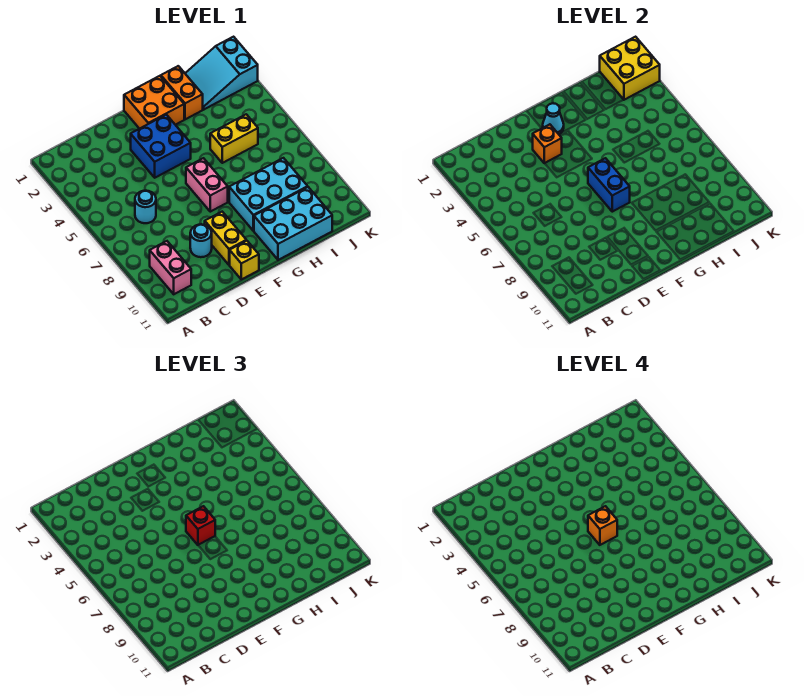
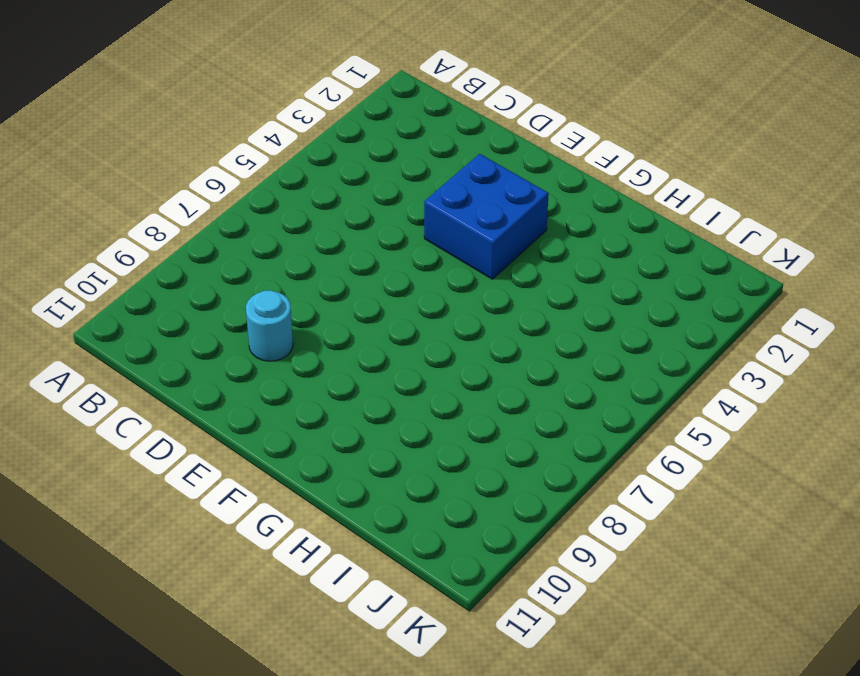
none -> pink 1x2 brick [150,241,191,294]
none -> cyan 1x1 round brick [135,191,156,223]
none -> yellow 1x2 brick [205,212,246,265]

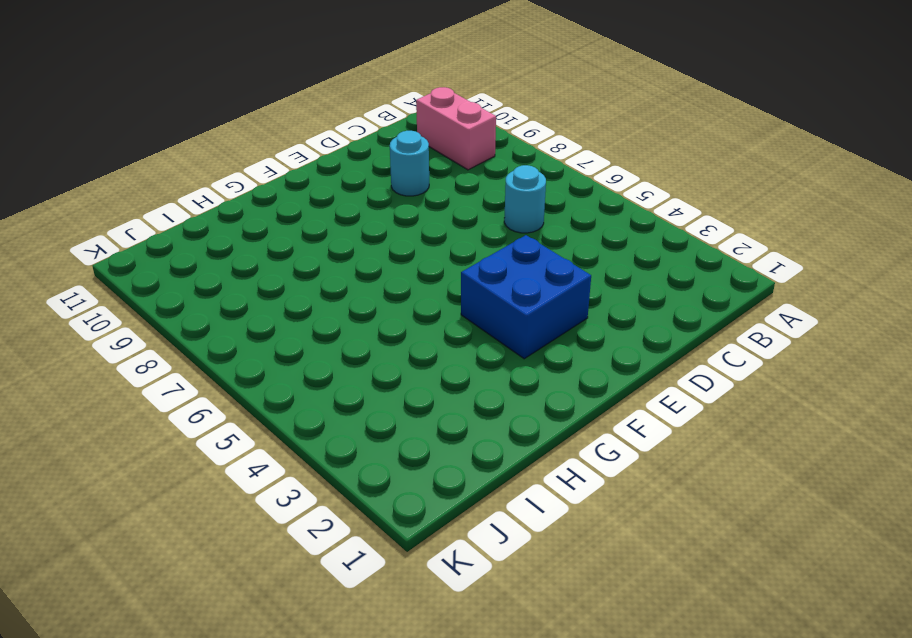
none -> yellow 1x2 brick [205,212,246,265]
none -> yellow 1x1 brick [230,241,259,279]
none -> orange 2x2 brick [124,76,184,129]

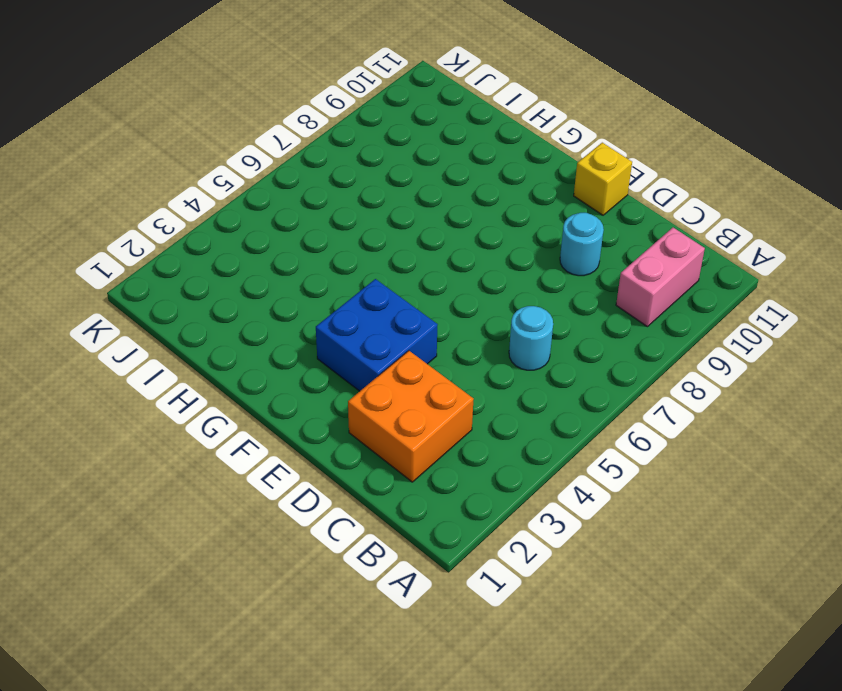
orange 2x2 brick [348,351,474,482] -> orange 2x2 brick moved to [124,76,184,129]
none -> yellow 1x2 brick [205,212,246,265]
none -> pink 1x2 brick [186,158,228,212]
none -> cyan 2x3 brick [229,158,308,231]

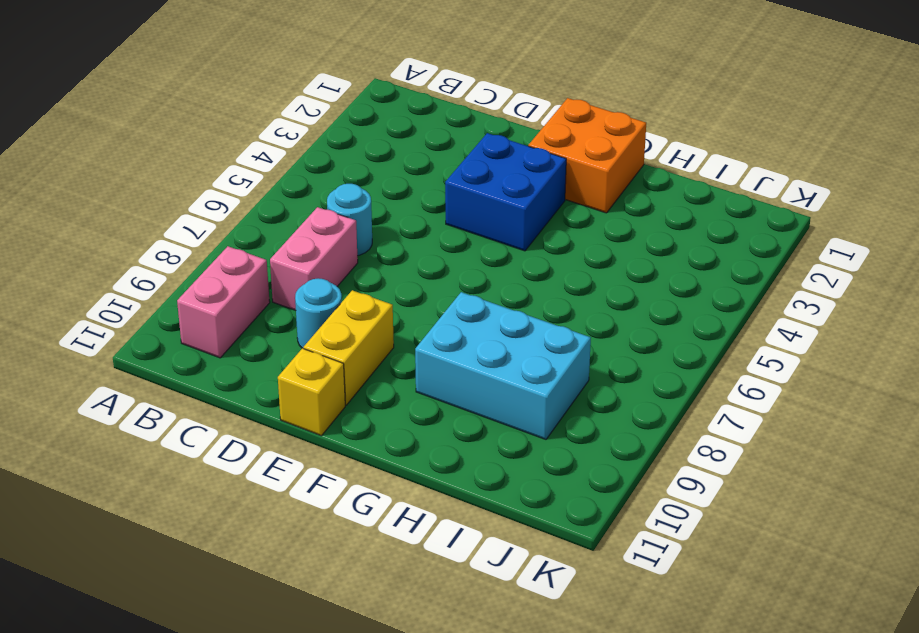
pink 1x2 brick [270,207,358,310] -> pink 1x2 brick moved to [186,158,228,212]
none -> cyan 2x3 brick [254,187,332,260]
none -> orange 1x2 brick [161,66,203,119]
none -> yellow 1x2 brick [210,114,258,163]

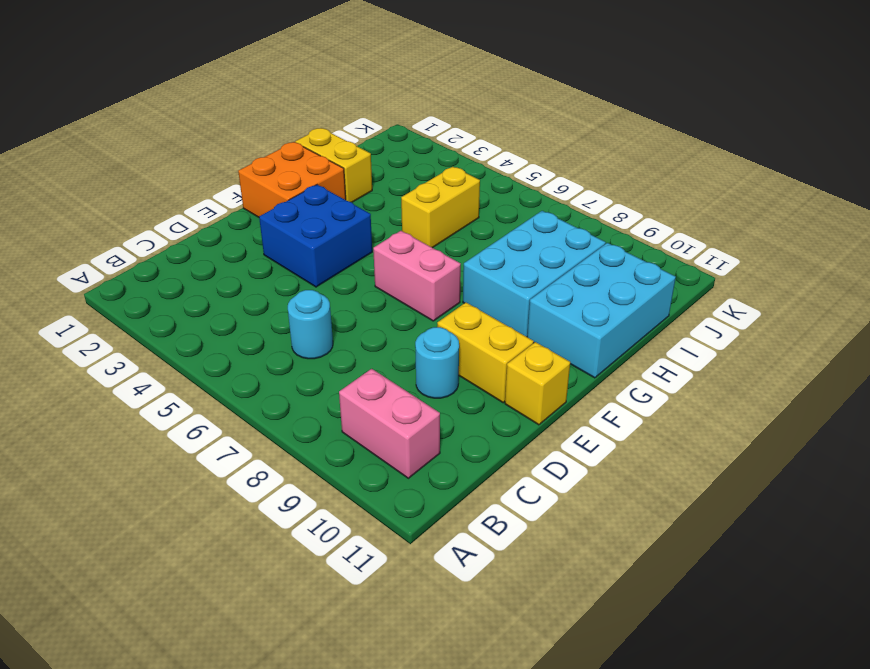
yellow 1x2 brick [295,128,372,202] -> orange 1x2 brick [161,66,203,119]
none -> cyan 2x3 slope [185,37,258,110]
none -> orange 1x1 brick [533,124,562,163]
none -> cyan 1x1 cone [543,103,564,134]

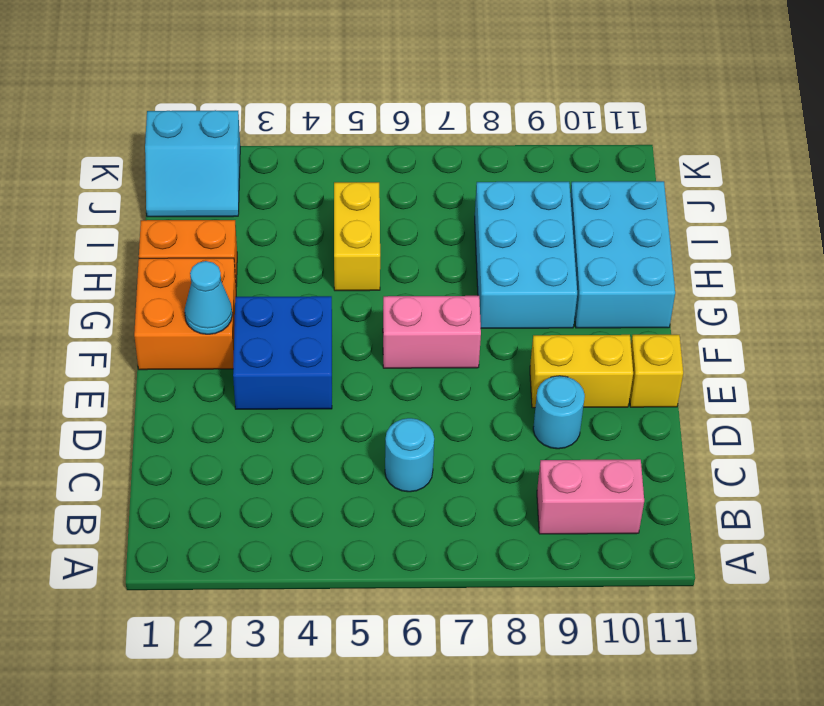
cyan 2x2 slope [145,110,240,217] -> cyan 2x3 slope [185,37,258,110]
none -> orange 1x1 brick [533,124,562,163]
none -> blue 1x2 brick [588,158,630,212]
none -> yellow 2x2 brick [600,37,660,100]

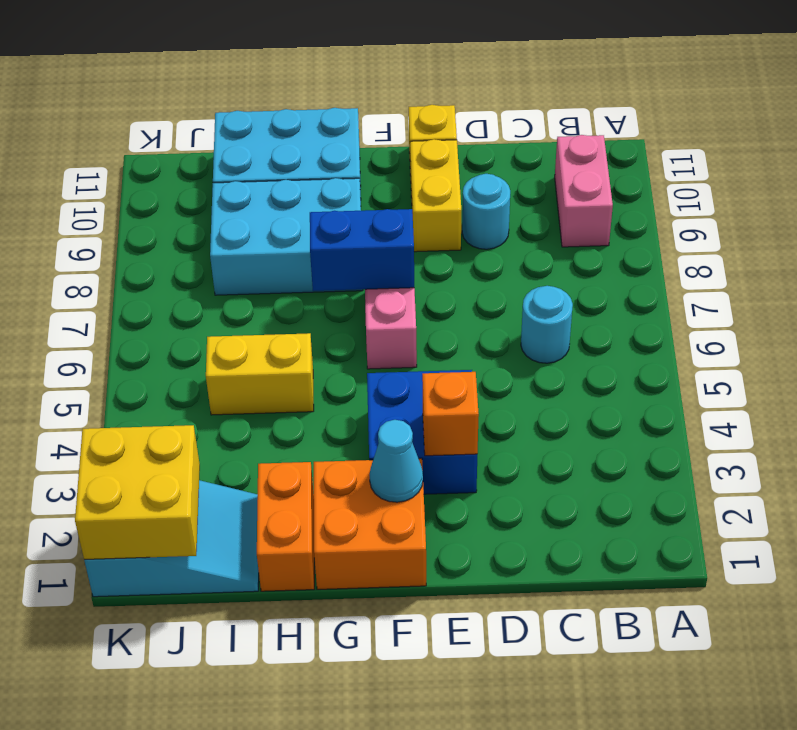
blue 1x2 brick [310,209,414,291] -> blue 1x2 brick turned to [588,158,630,212]
none -> red 1x1 brick [186,506,215,545]
none -> orange 1x1 brick [588,506,617,545]

